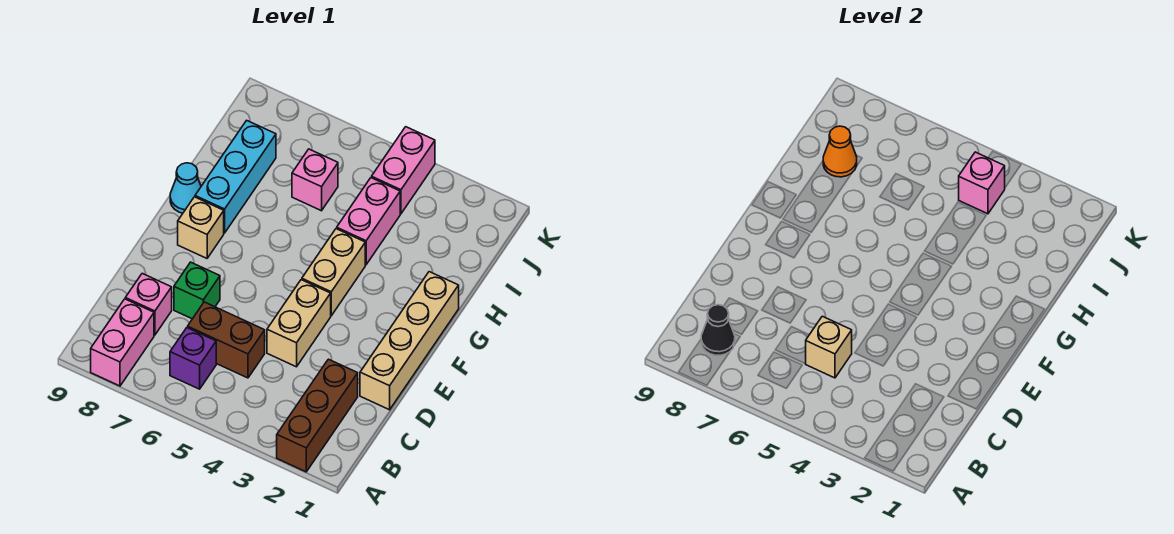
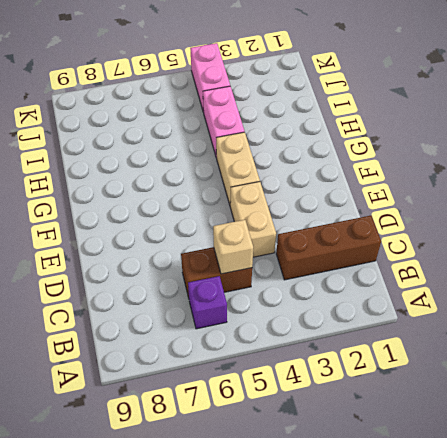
brown 1x3 brick [276,216,381,280] -> brown 1x3 brick turned to [277,359,358,472]
none -> pink 1x2 brick [91,299,154,386]
none -> pink 1x1 brick [125,273,172,335]
none -> tan 1x4 brick [360,272,459,410]

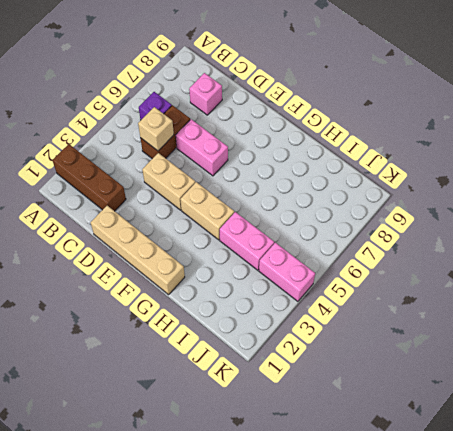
pink 1x2 brick [176,119,228,176] -> pink 1x2 brick moved to [91,299,154,386]
none -> green 1x1 brick [174,262,220,319]
none -> tan 1x1 brick [178,197,224,258]
none -> cyan 1x3 brick [195,120,276,233]

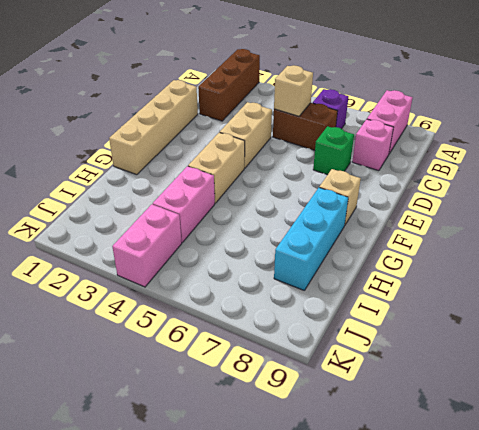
none -> cyan 1x1 cone [170,163,201,213]
none -> pink 1x1 brick [292,149,338,211]
none -> black 1x1 cone [701,305,735,355]

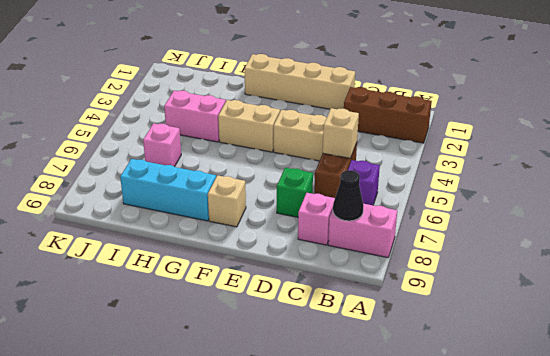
none -> cyan 1x1 cone [170,163,201,213]
none -> pink 1x2 brick [372,127,435,214]
none -> orange 1x1 cone [823,126,857,177]

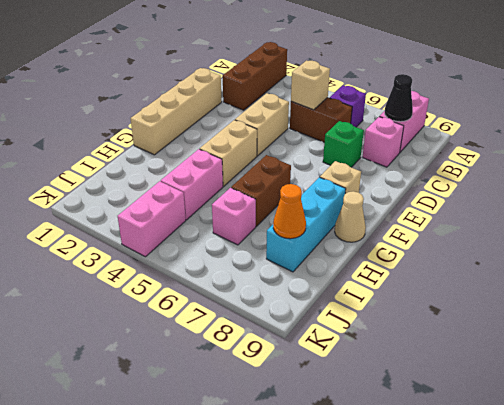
brown 1x2 brick [231,155,291,226] -> none
tan 1x1 cone [335,191,366,242] -> cyan 1x1 cone [170,163,201,213]
none -> pink 1x1 brick [959,152,1005,214]

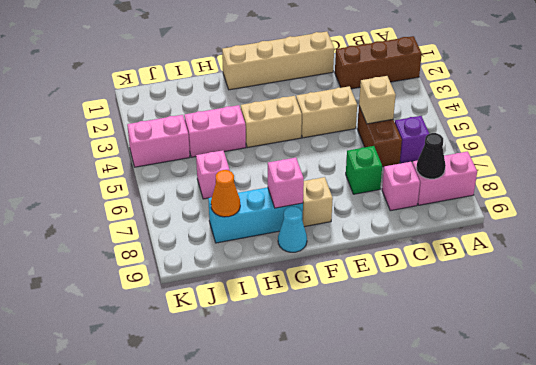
pink 1x1 brick [268,158,304,208] -> pink 1x1 brick moved to [959,152,1005,214]

